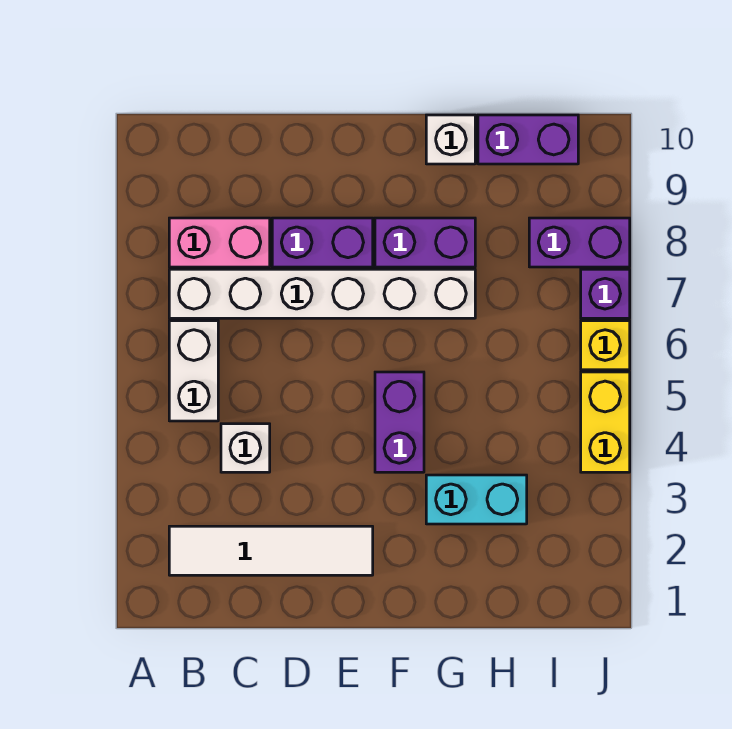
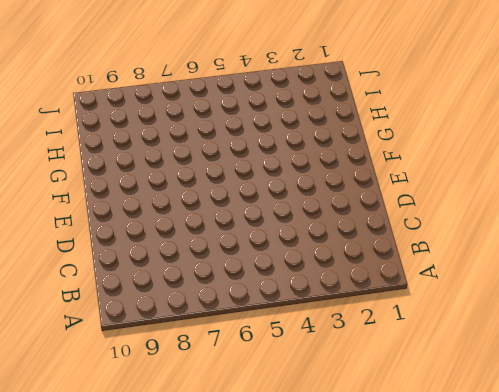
none -> white 1x4 tile [169,526,373,575]
none -> white 1x2 brick [169,321,218,421]
none -> white 1x6 brick [169,269,475,318]

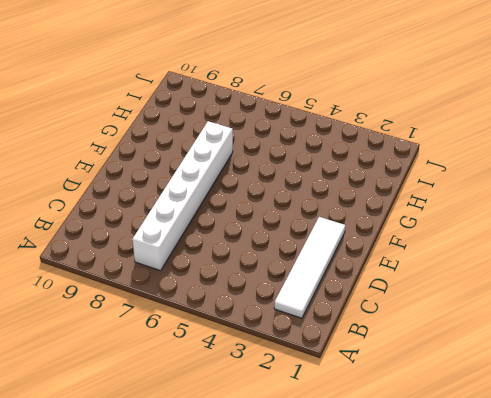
none -> white 1x2 brick [169,321,218,421]
none -> pink 1x2 brick [169,218,270,267]
none -> white 1x1 brick [221,424,270,472]

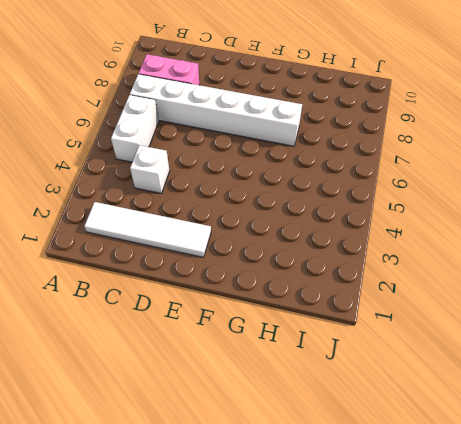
none -> purple 1x2 brick [272,218,373,267]
none -> purple 1x2 brick [375,372,424,472]
none -> purple 1x2 brick [375,218,475,267]

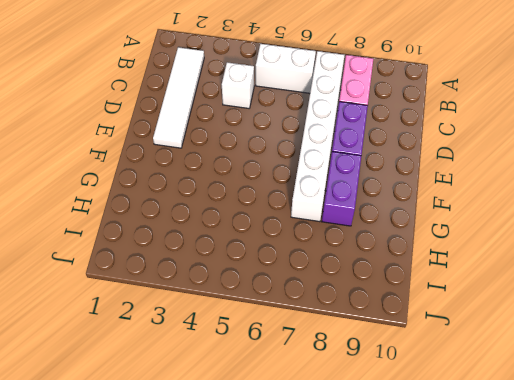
none -> purple 1x2 brick [375,372,424,472]
none -> cyan 1x2 brick [426,475,527,524]
none -> white 1x1 brick [426,115,475,164]

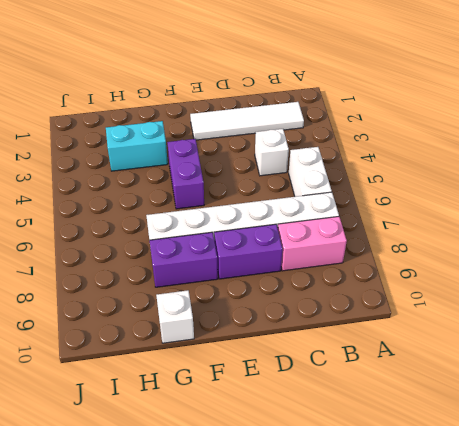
none -> purple 1x2 brick [478,115,578,164]
none -> purple 1x2 brick [529,218,630,267]
none -> yellow 1x2 brick [581,372,630,472]

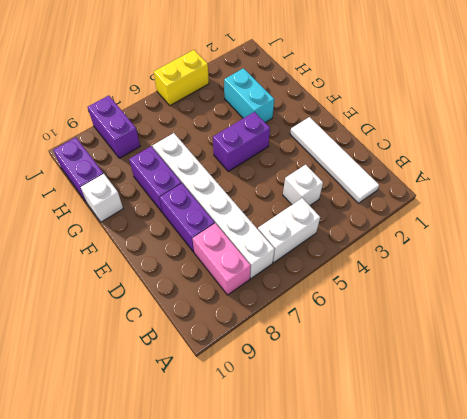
none -> yellow 1x1 brick [581,321,630,370]
none -> purple 1x1 brick [581,269,630,318]

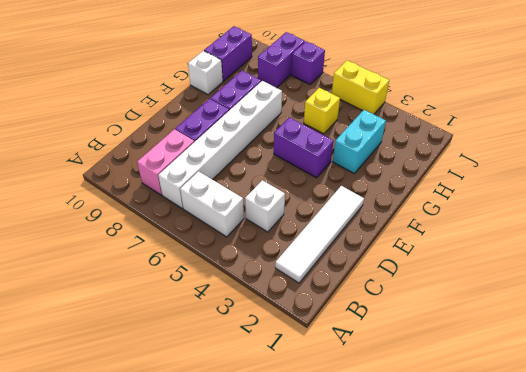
yellow 1x1 brick [304,88,340,134] -> yellow 1x1 brick moved to [581,321,630,370]

